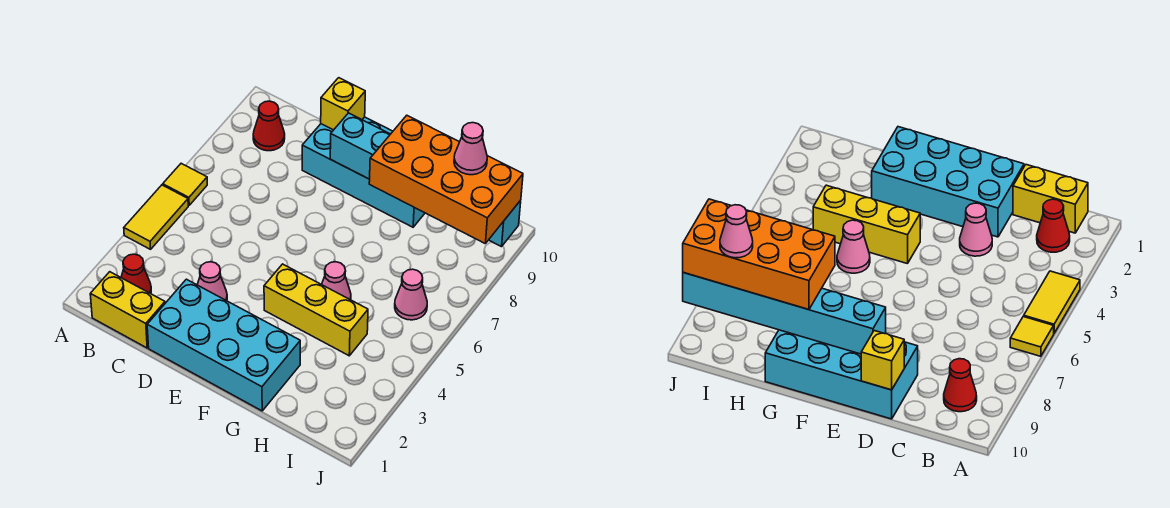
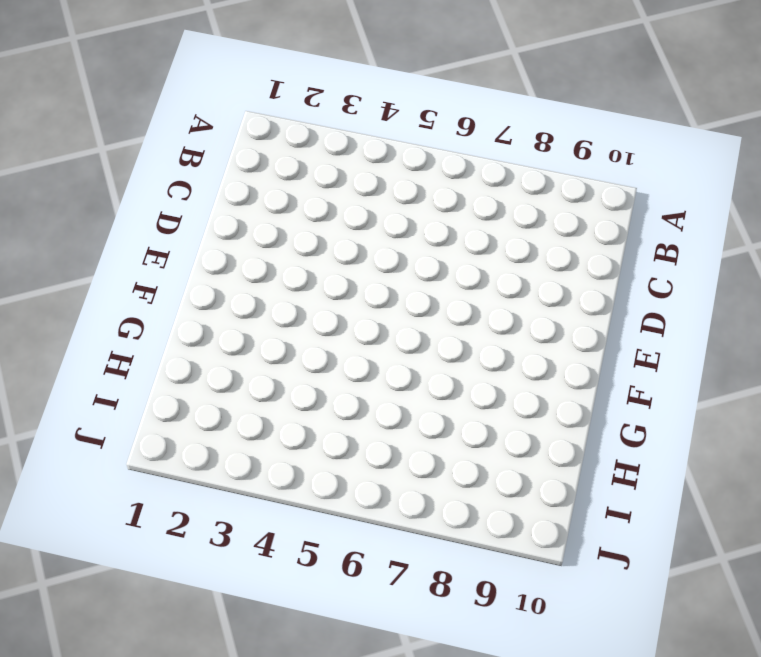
none -> yellow 1x2 tile [124,185,188,249]
none -> yellow 1x1 tile [163,163,207,205]
none -> yellow 1x2 brick [90,272,165,348]

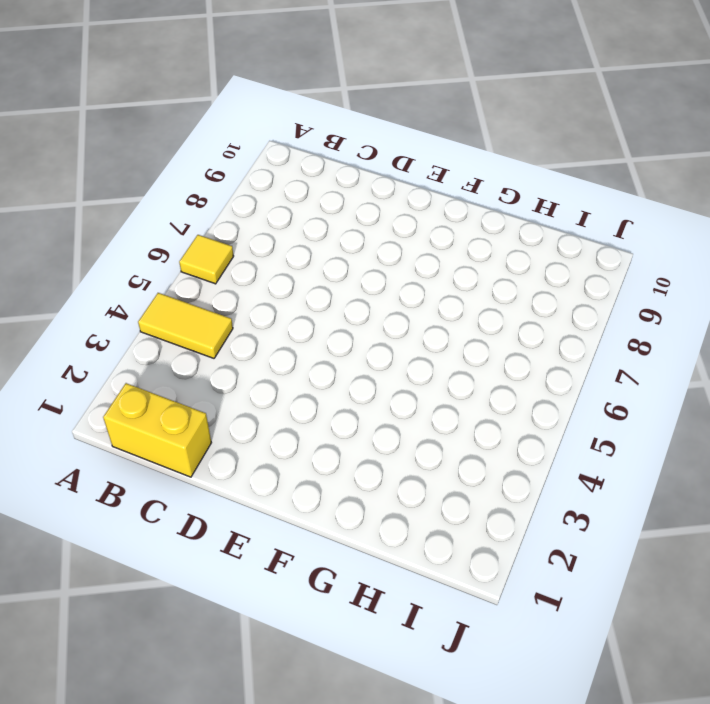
yellow 1x2 tile [138,293,233,358] -> yellow 1x2 tile turned to [124,185,188,249]
none -> red 1x1 cone [121,254,151,294]
none -> red 1x1 cone [253,101,285,151]
none -> cyan 2x4 brick [147,279,300,411]

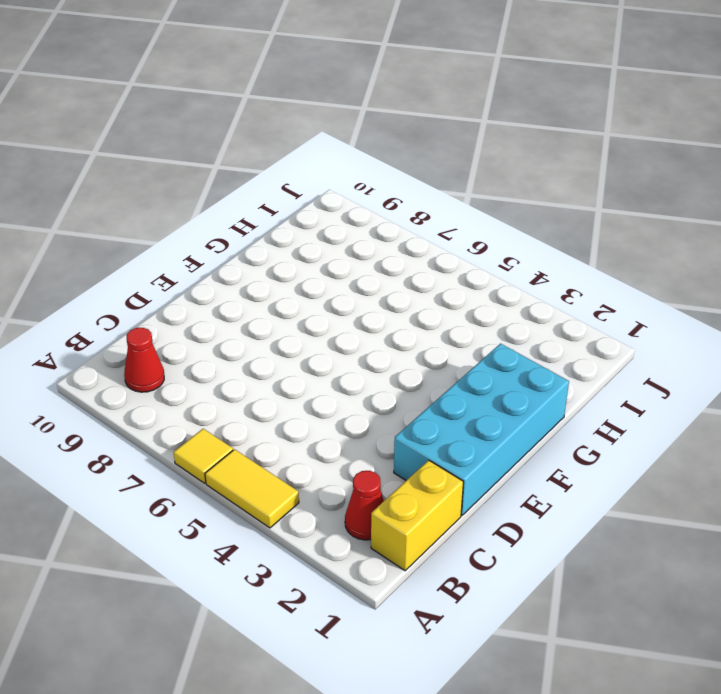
none -> pink 1x1 cone [197,262,227,301]
none -> cyan 2x4 brick [302,117,425,227]
none -> yellow 1x3 brick [264,264,368,356]

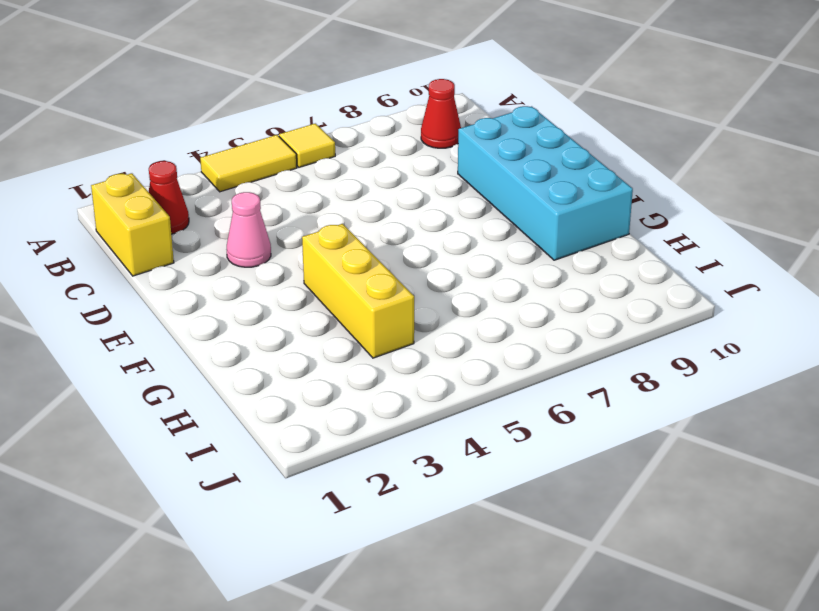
none -> cyan 2x4 brick [147,279,300,411]
none -> pink 1x1 cone [322,262,351,300]
none -> pink 1x1 cone [395,269,427,320]

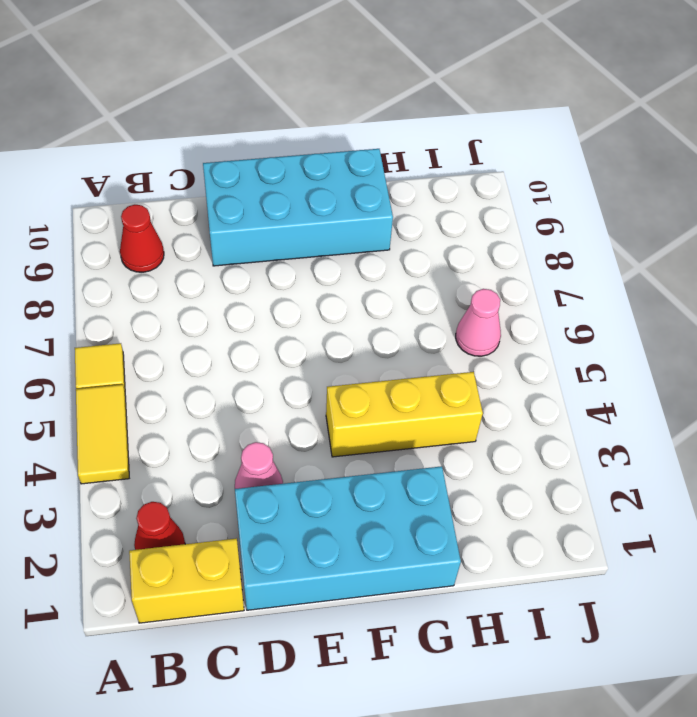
none -> pink 1x1 cone [322,262,351,300]
none -> yellow 1x1 brick [321,78,365,130]
none -> cyan 1x6 brick [330,113,521,247]

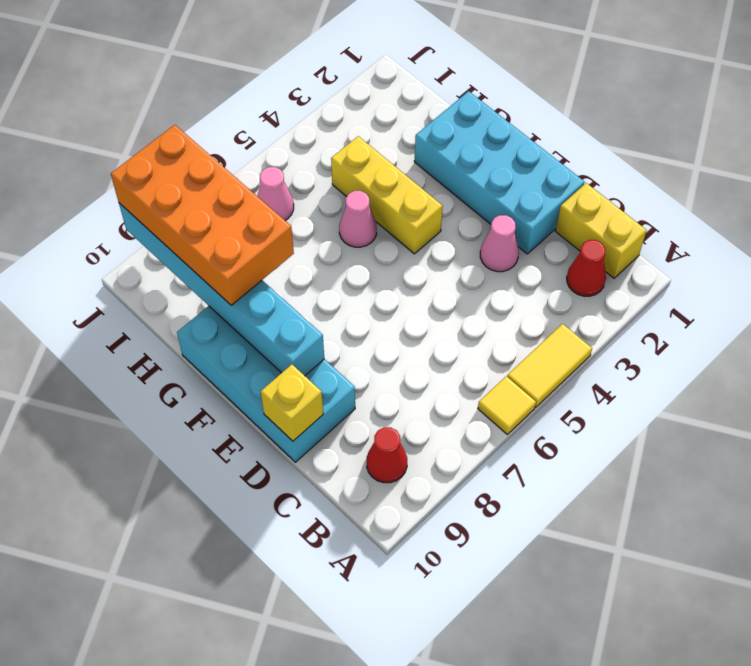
none -> pink 1x1 cone [454,123,487,175]

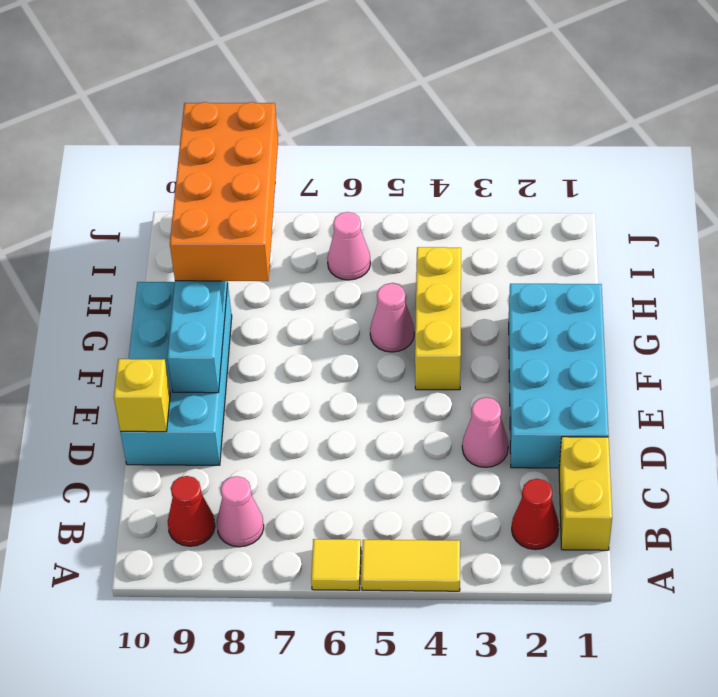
pink 1x1 cone [217,476,264,547] -> pink 1x1 cone moved to [454,123,487,175]

